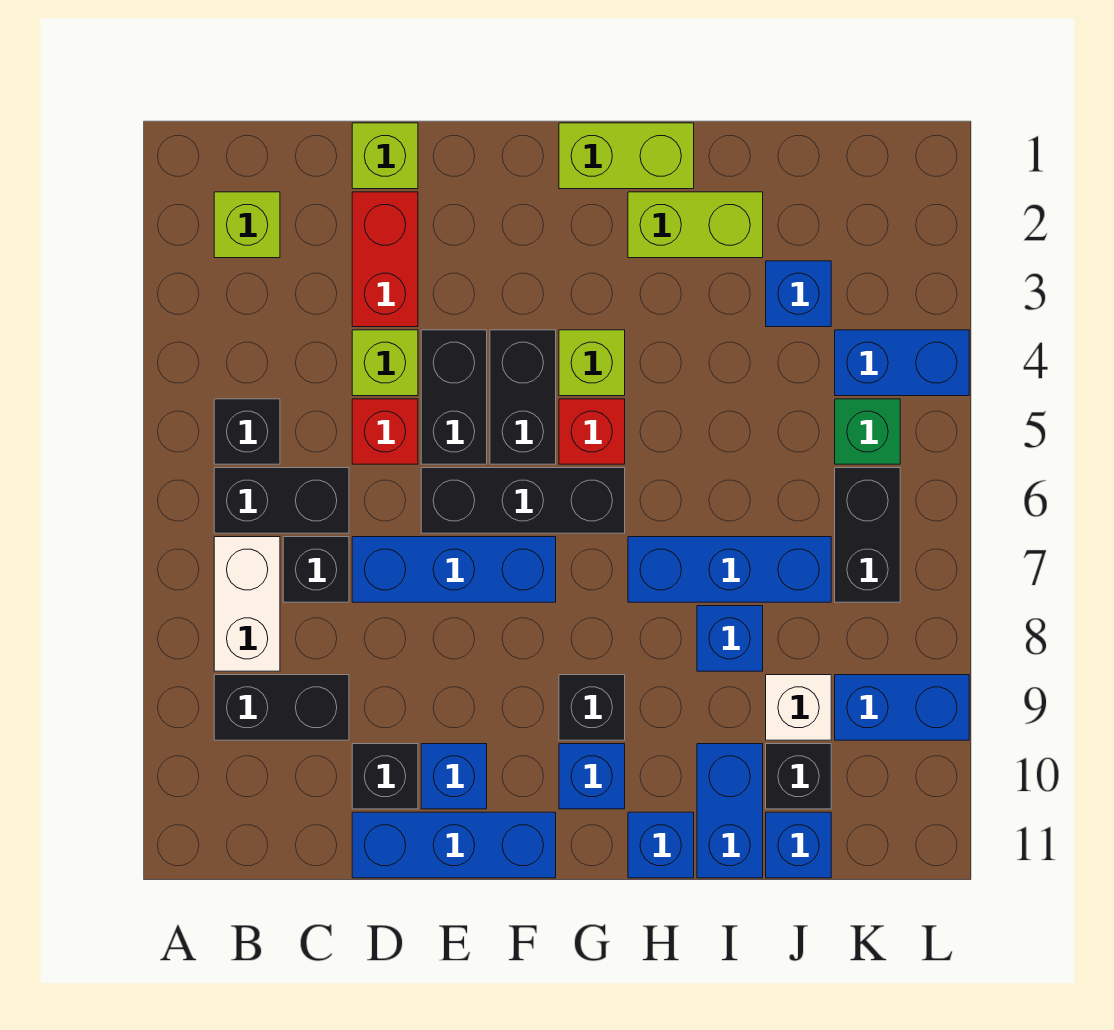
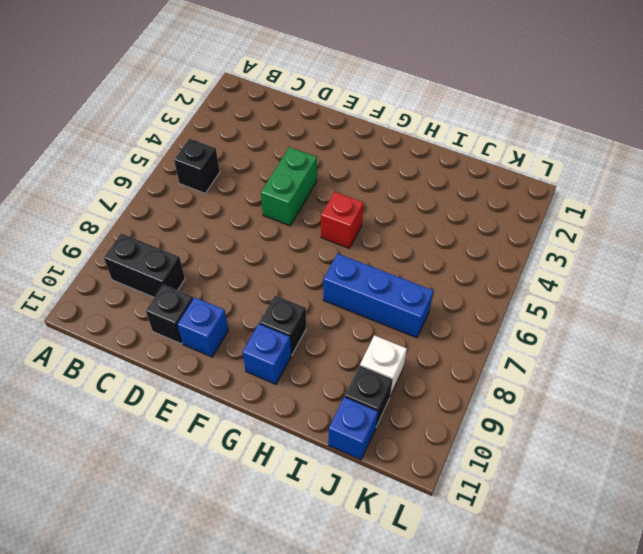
green 1x2 brick [261,147,317,226] -> black 1x2 brick [421,330,487,464]
none -> lime 1x1 brick [214,192,280,258]
none -> black 1x2 brick [214,468,349,533]
none -> white 1x2 brick [214,537,280,671]
none -> black 1x1 brick [283,537,349,602]

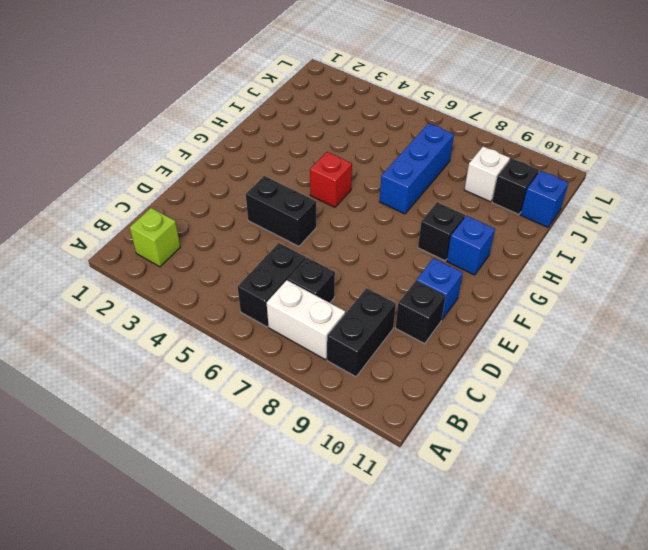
none -> black 1x1 brick [214,399,280,464]
none -> lime 1x1 brick [352,123,418,189]
none -> red 1x2 brick [352,192,418,327]
none -> lime 1x1 brick [352,330,418,396]

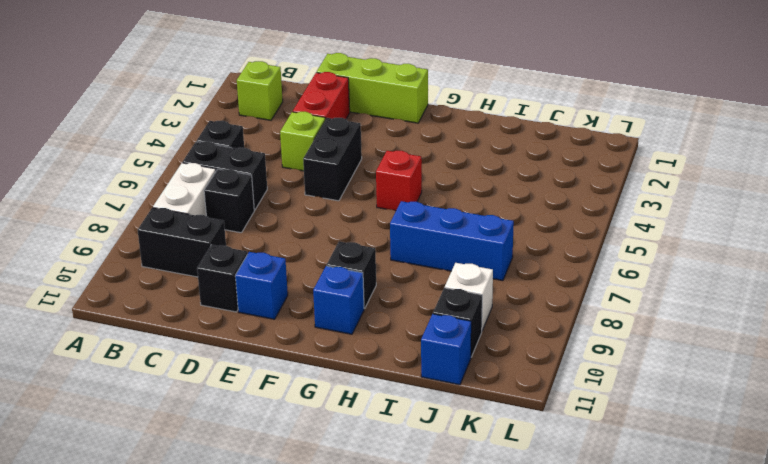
lime 1x3 brick [317,53,428,123] -> lime 1x1 brick [352,123,418,189]
none -> red 1x1 brick [352,399,418,464]
none -> blue 1x3 brick [352,537,556,602]
none -> blue 1x3 brick [352,812,556,878]
none -> black 1x3 brick [421,468,625,533]

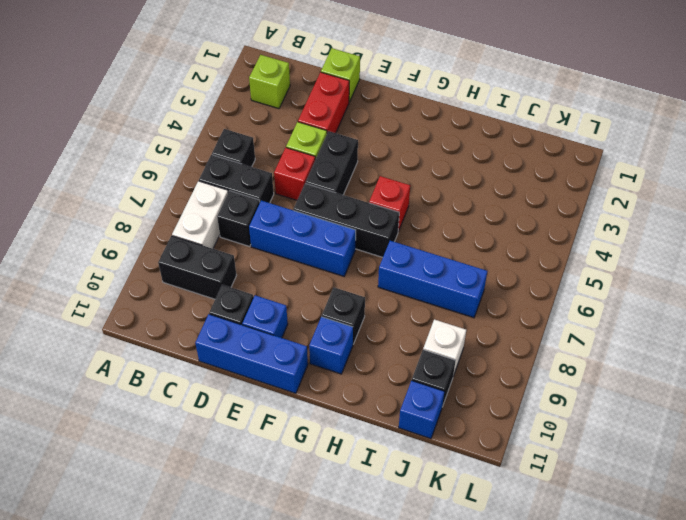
none -> black 1x2 brick [490,330,556,464]
none -> lime 1x2 brick [559,123,694,189]
none -> lime 1x1 brick [559,330,625,396]
none -> lime 1x2 brick [628,192,763,258]

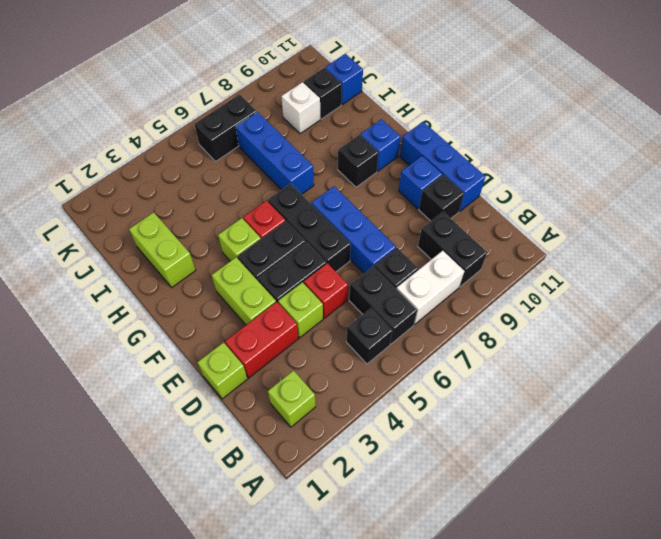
lime 1x2 brick [212,257,276,325] -> lime 1x2 brick moved to [559,123,694,189]
none -> blue 1x1 brick [628,812,694,878]
none -> blue 1x1 brick [697,606,763,671]
none -> blue 1x2 brick [697,744,763,878]
none -> blue 1x1 brick [766,261,831,327]

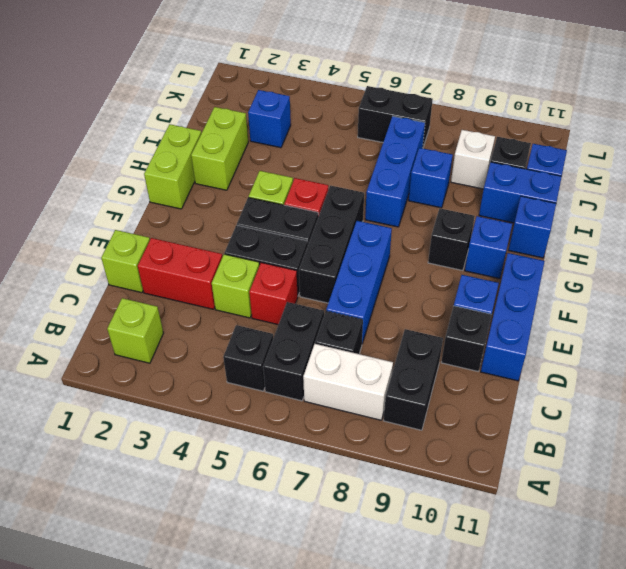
none -> blue 1x2 brick [835,330,969,396]
none -> green 1x1 brick [835,399,900,464]
none -> blue 1x2 brick [835,675,969,740]

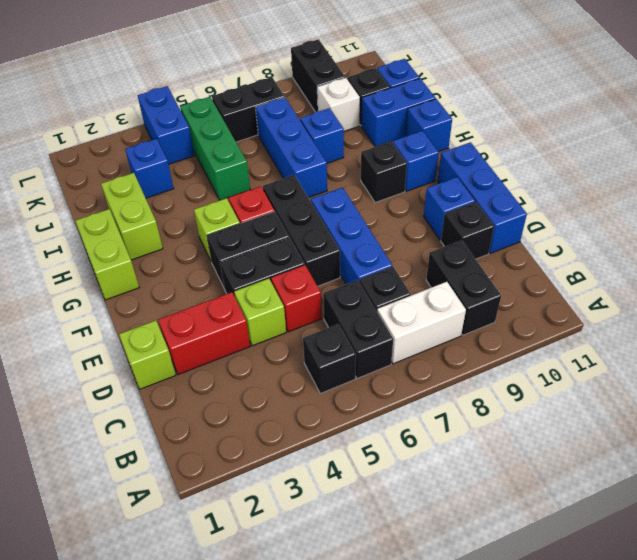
green 1x3 brick [180,97,250,200] -> green 1x1 brick [835,399,900,464]
black 1x2 brick [291,39,345,112] -> blue 1x2 brick [835,675,969,740]
none -> lime 1x1 brick [214,192,280,258]

